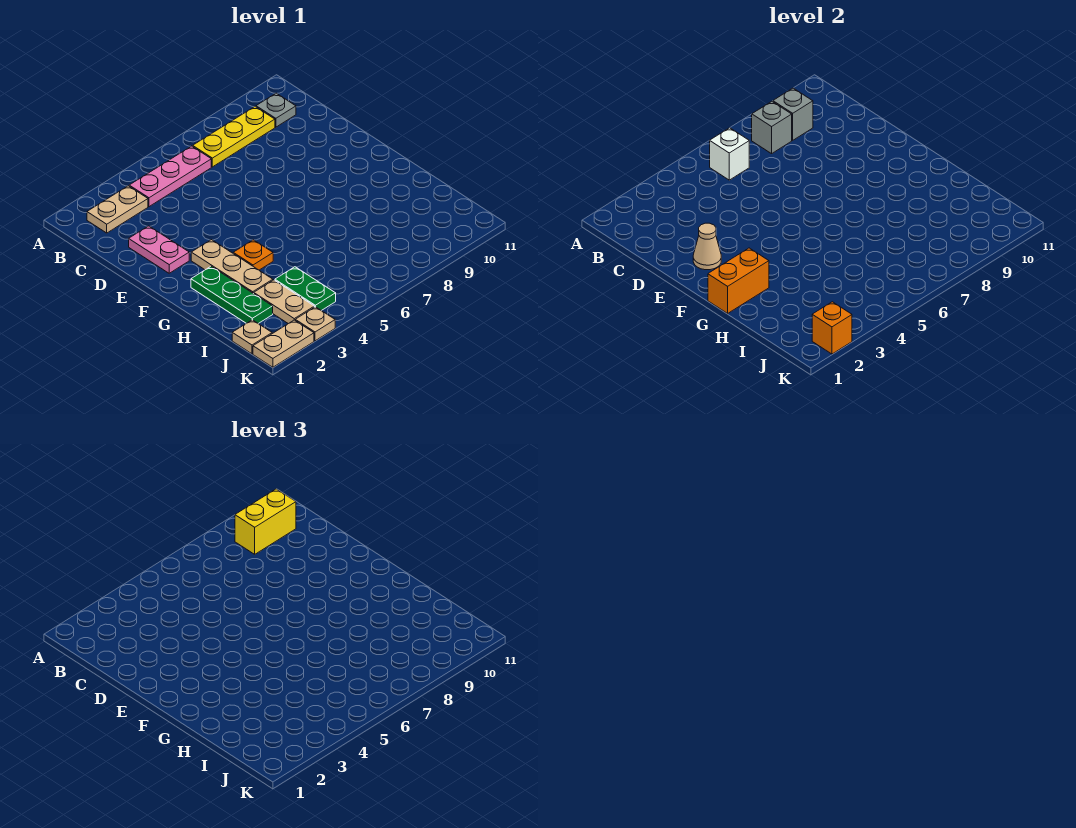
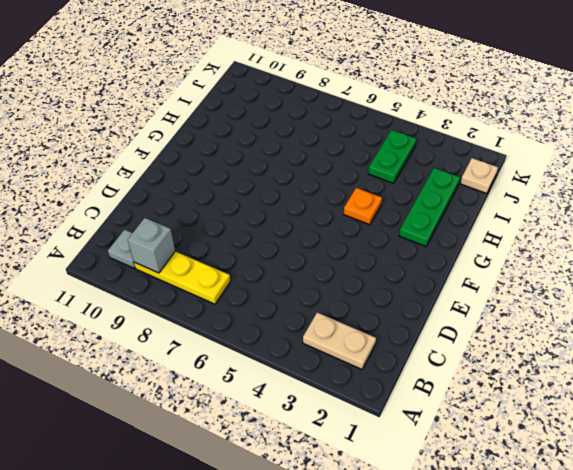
none -> pink 1x3 plate [129,146,211,207]
none -> pink 1x2 plate [129,226,189,273]
none -> tan 1x3 plate [191,240,273,293]

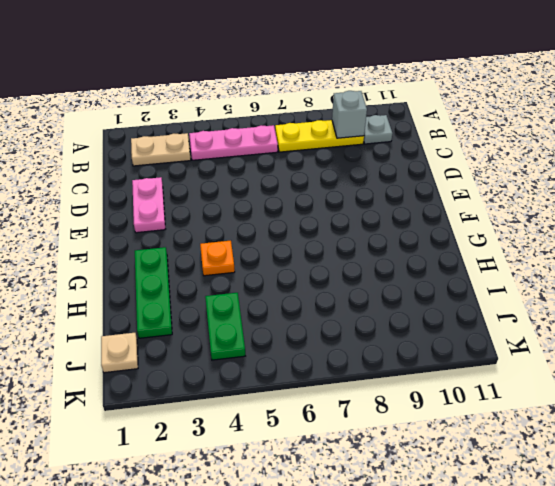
none -> tan 1x3 plate [191,240,273,293]
none -> tan 1x2 plate [254,280,314,324]
none -> tan 1x2 plate [253,320,314,367]

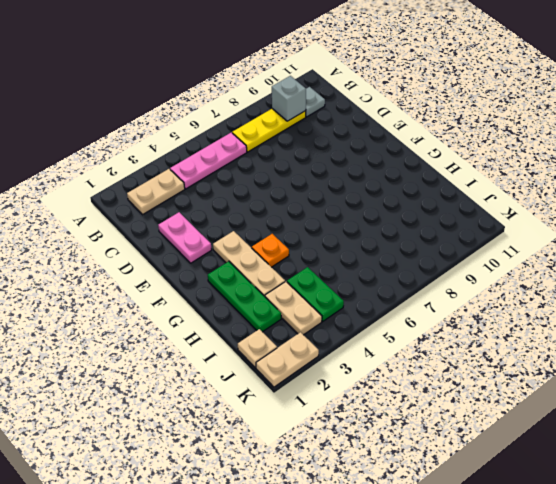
none -> tan 1x1 plate [295,307,335,341]
none -> white 1x1 brick [710,128,749,180]
none -> grey 1x1 brick [752,102,792,154]

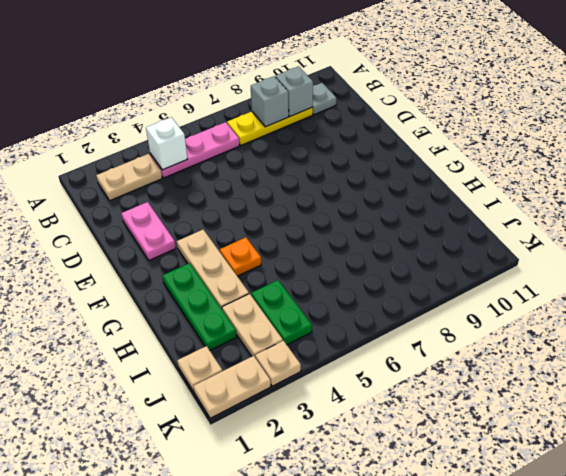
white 1x1 brick [146,117,187,170] -> white 1x1 brick moved to [710,128,749,180]
none -> tan 1x1 cone [693,223,721,270]
none -> orange 1x2 brick [708,248,769,313]
none -> orange 1x1 brick [812,302,852,354]

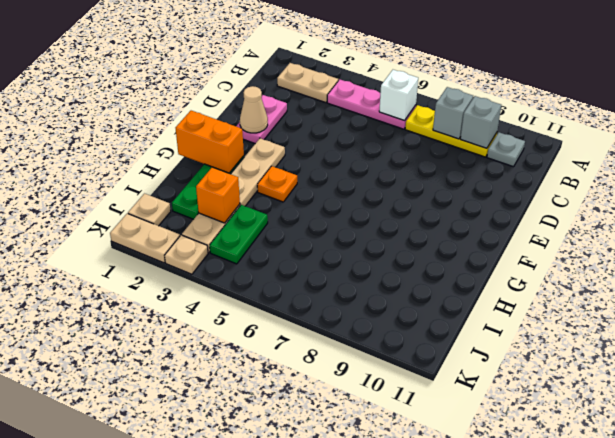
orange 1x1 brick [196,168,240,223] -> orange 1x1 brick moved to [812,302,852,354]
none -> yellow 1x2 brick [235,489,296,554]

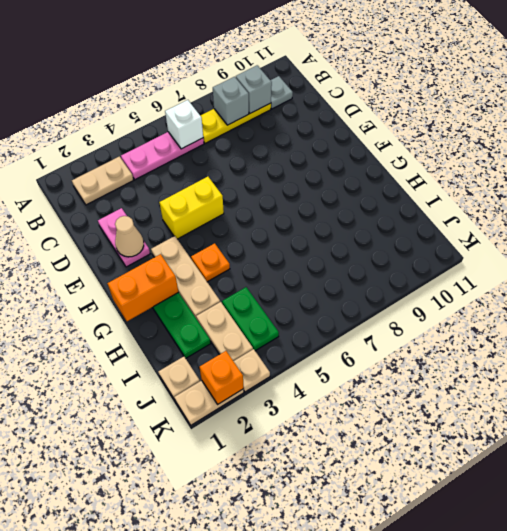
yellow 1x2 brick [159,177,224,239] -> yellow 1x2 brick moved to [235,489,296,554]

